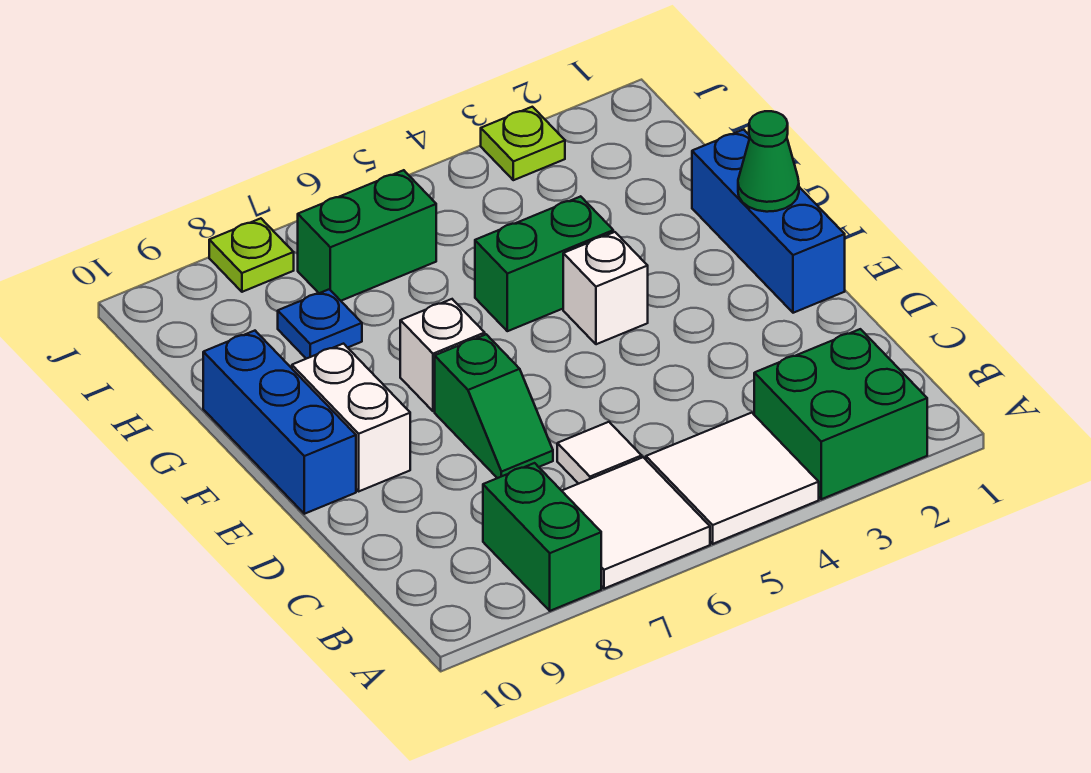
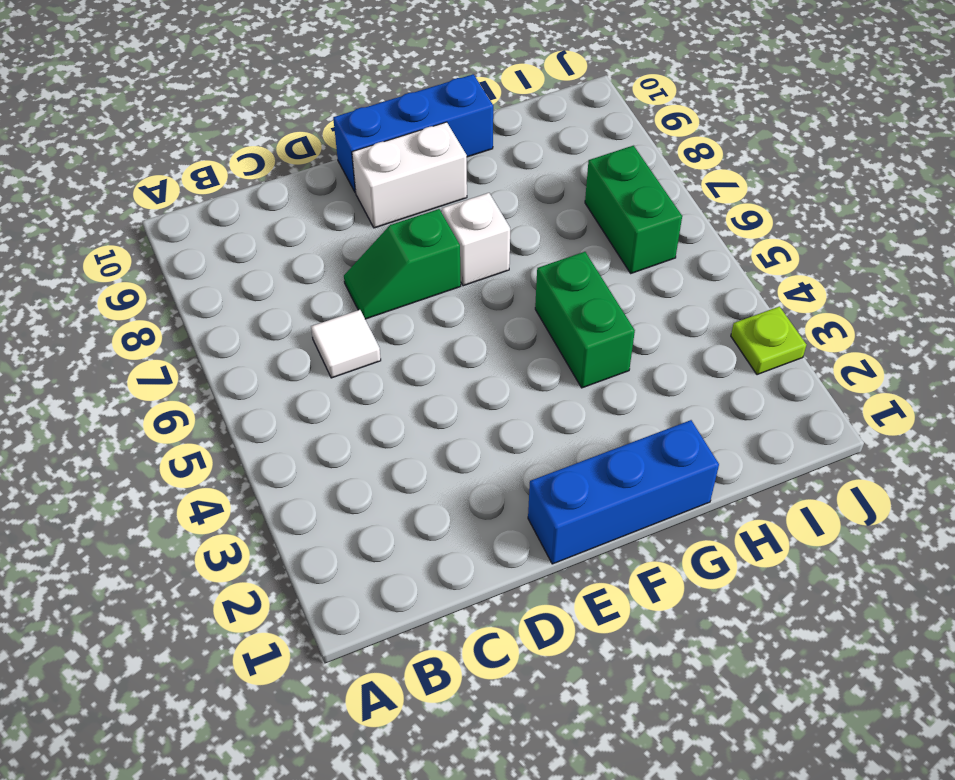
none -> green 2x2 brick [754,329,927,499]
none -> white 2x2 tile [646,413,819,544]
none -> white 2x2 tile [562,457,710,589]

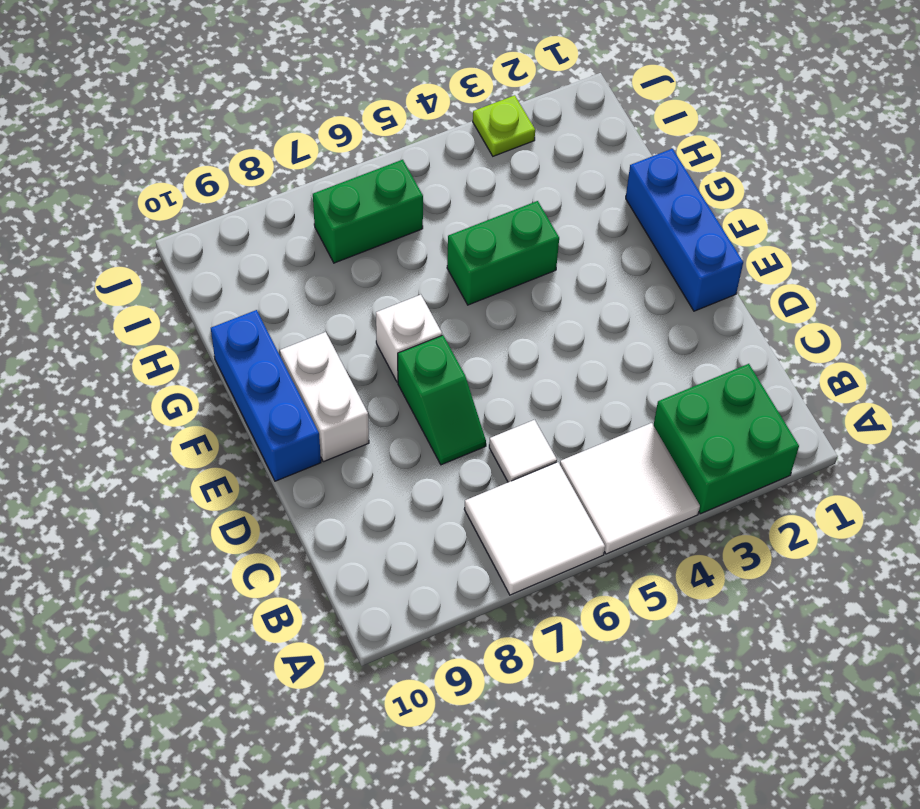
none -> green 1x2 brick [483,463,601,611]
none -> white 1x1 brick [563,232,648,344]
none -> blue 1x1 plate [278,289,362,359]

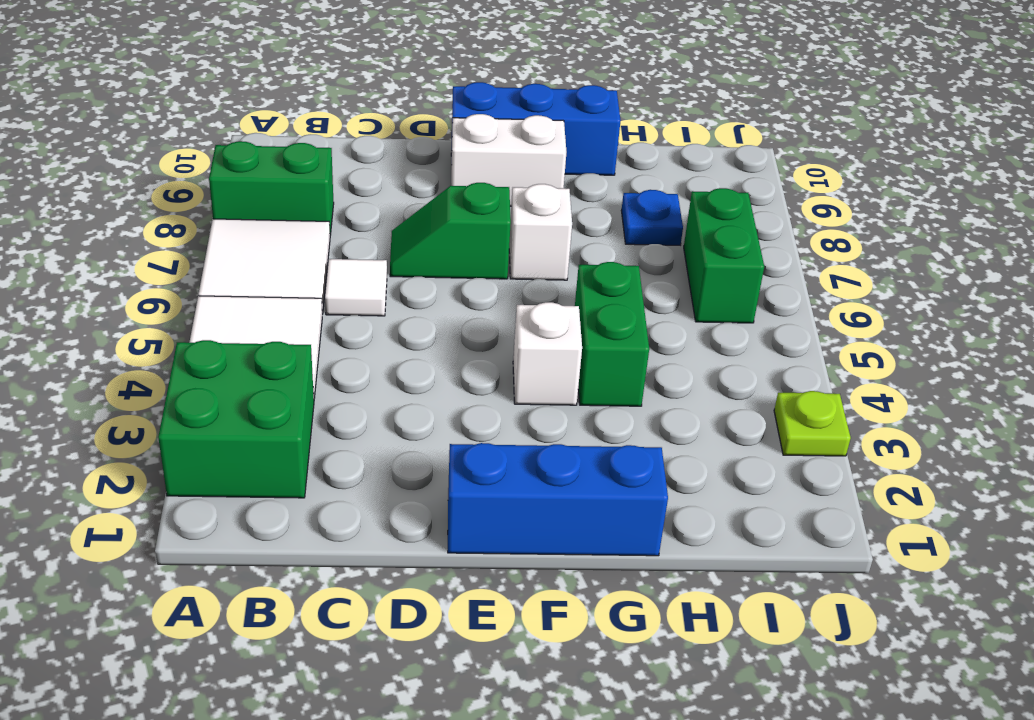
none -> lime 1x1 plate [209,218,294,292]
none -> green 1x1 cone [738,111,799,212]

